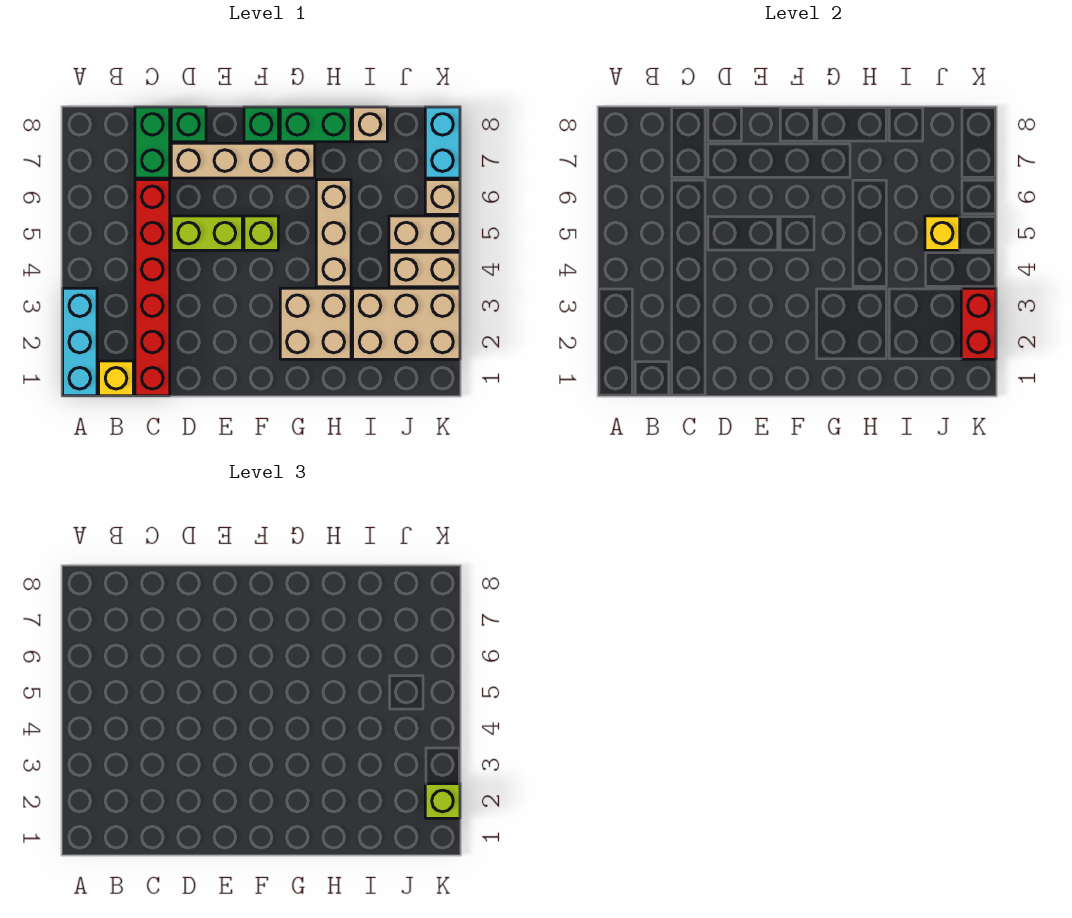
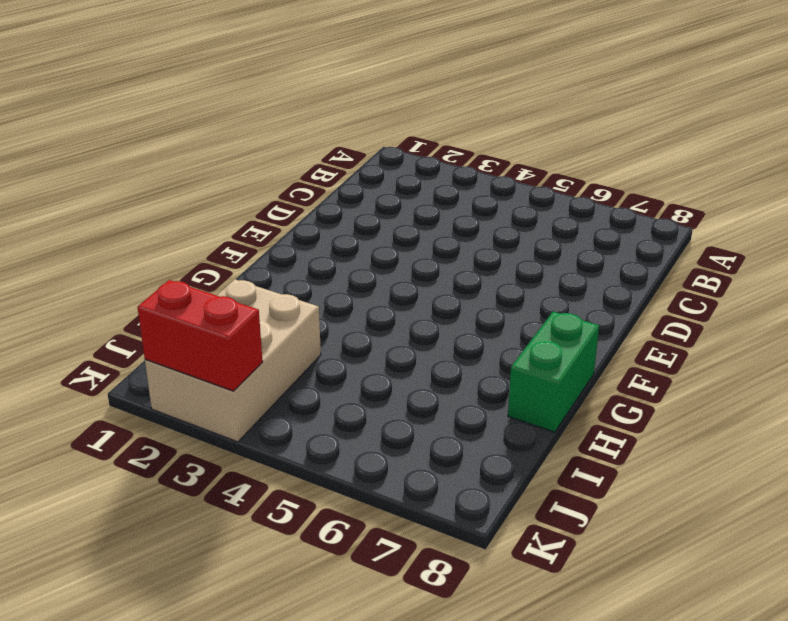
none -> cyan 1x3 brick [63,288,97,396]
none -> yellow 1x1 brick [99,361,133,396]
none -> red 1x6 brick [135,180,170,396]

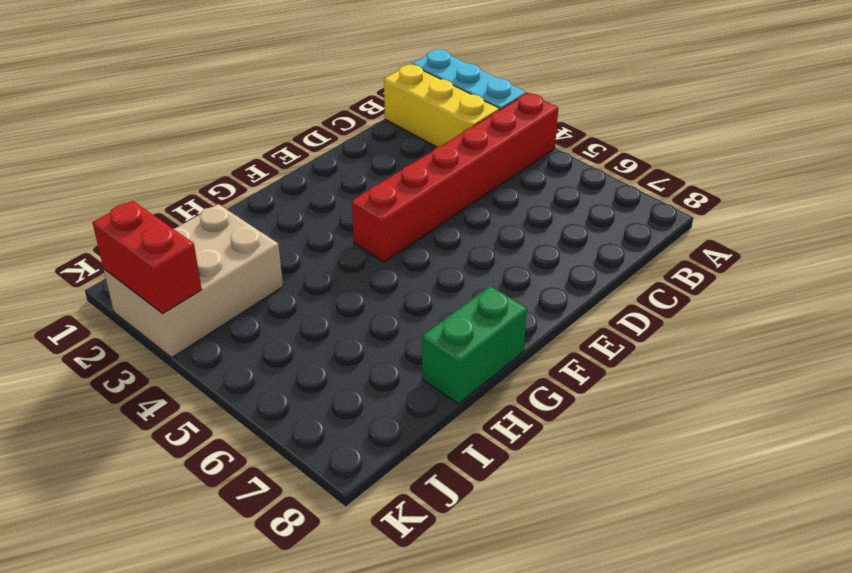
red 1x6 brick [352,93,558,262] -> red 1x6 brick turned to [135,180,170,396]
yellow 1x3 brick [384,64,499,147] -> yellow 1x1 brick [99,361,133,396]
none -> green 1x2 brick [135,107,170,178]
none -> lime 1x2 brick [171,216,242,250]
none -> tan 1x4 brick [171,143,315,178]

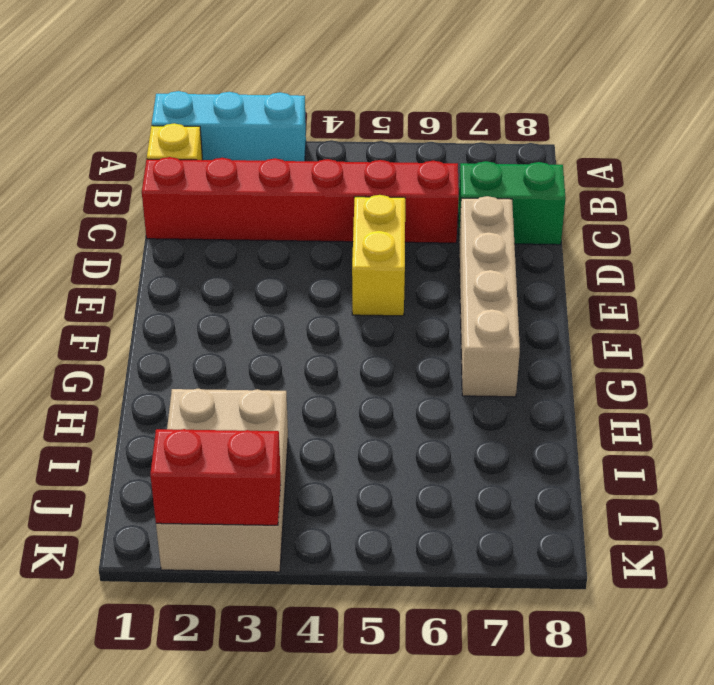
yellow 1x2 brick [352,195,405,316] -> lime 1x2 brick [171,216,242,250]
none -> green 1x1 brick [171,107,206,142]
none -> lime 1x1 brick [244,216,278,250]
none -> green 1x1 brick [244,107,278,142]

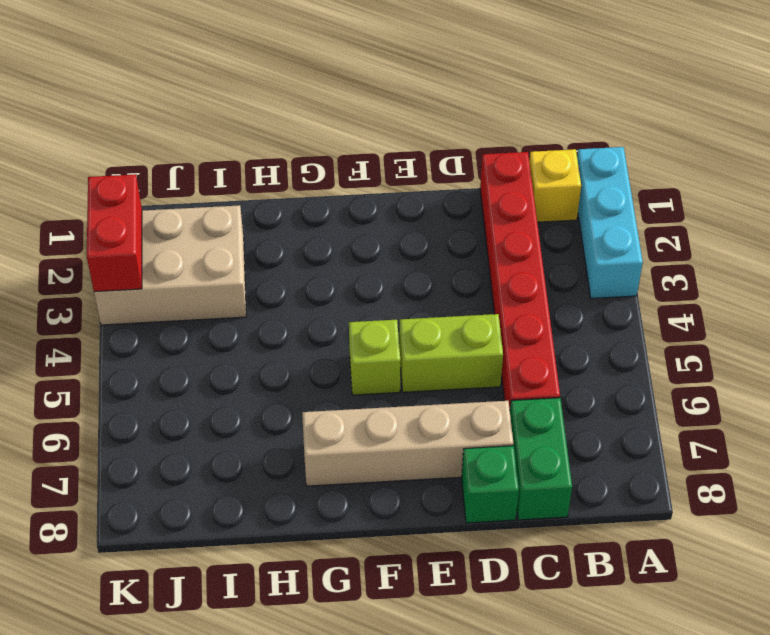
none -> green 1x1 brick [244,107,278,142]
none -> tan 2x2 brick [280,288,351,359]
none -> green 1x2 brick [280,107,351,142]

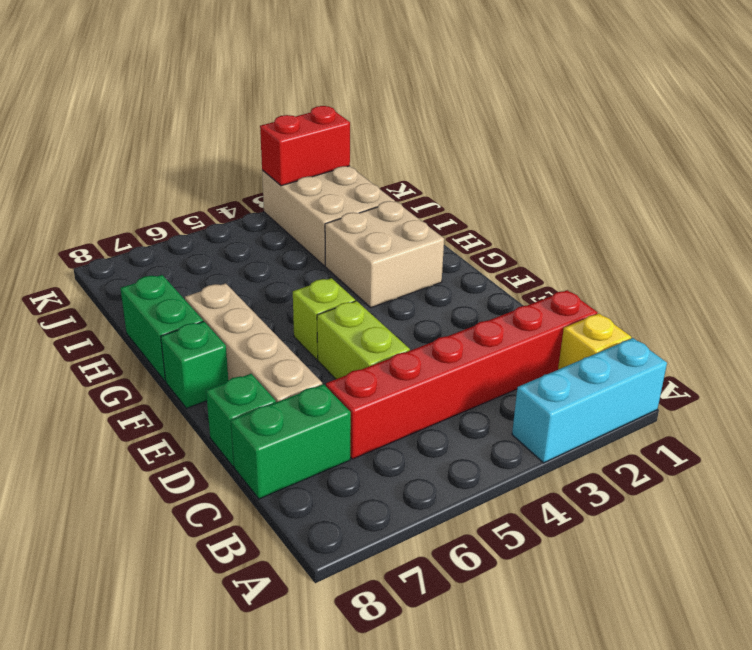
none -> tan 1x3 brick [316,180,351,287]
none -> tan 1x1 brick [353,107,387,142]
none -> tan 1x2 brick [389,252,460,287]

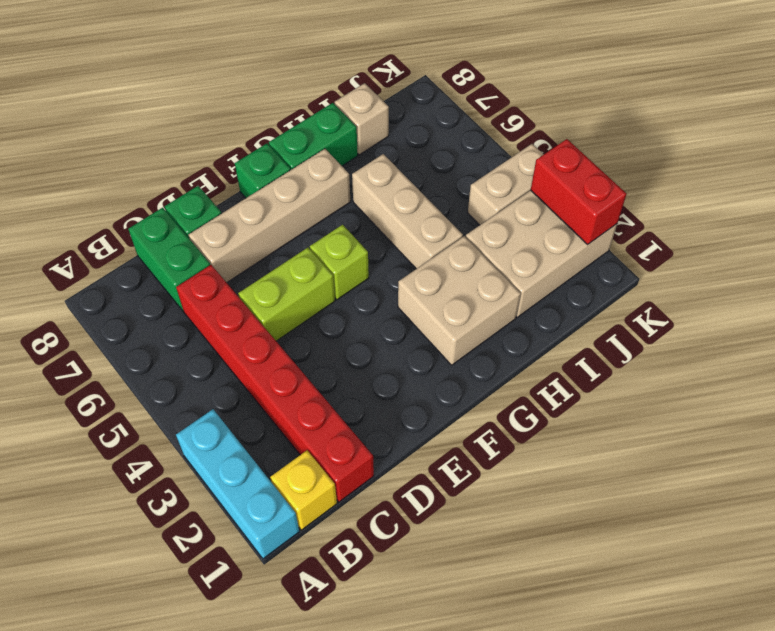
none -> tan 1x2 brick [389,216,460,250]
none -> tan 1x1 brick [425,180,460,214]
none -> cyan 1x2 brick [425,107,460,178]

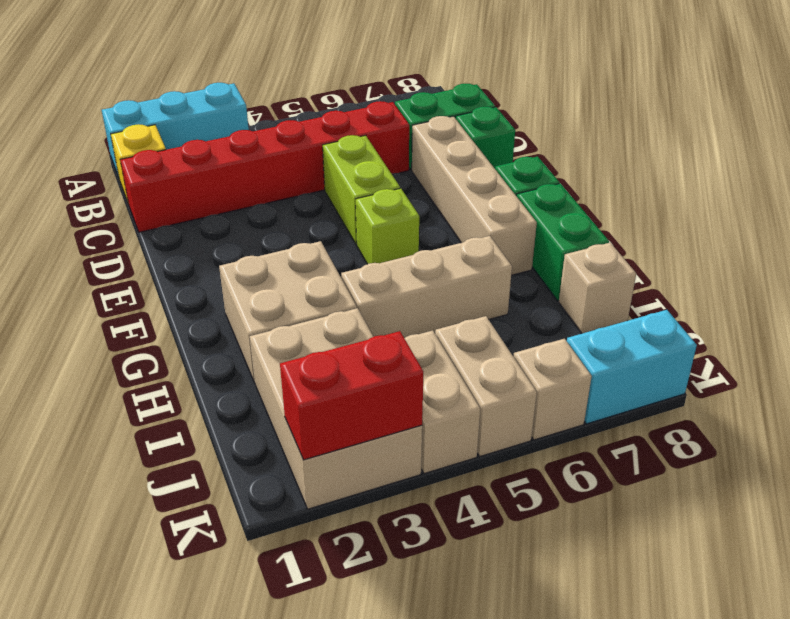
none -> yellow 1x1 brick [925,216,960,250]
none -> lime 1x1 brick [425,784,460,818]

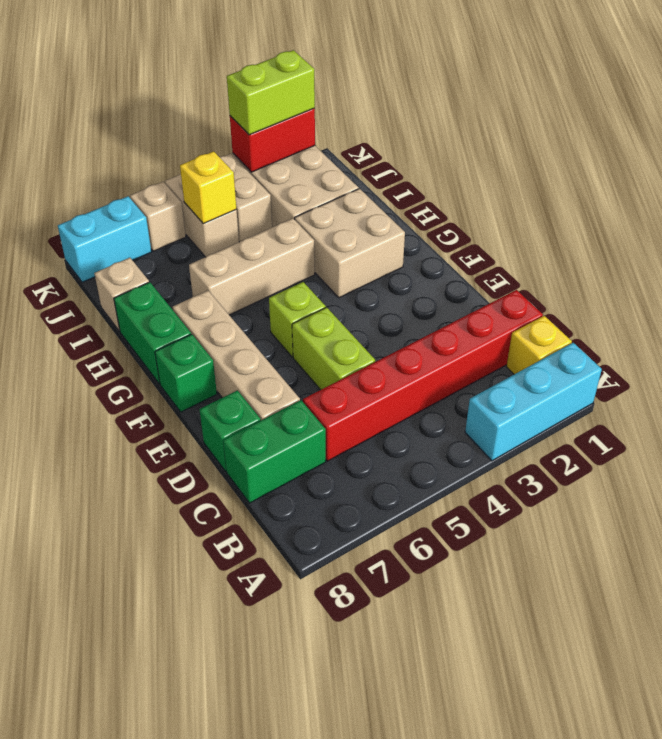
lime 1x2 brick [227,50,315,135] -> lime 1x1 brick [425,784,460,818]

